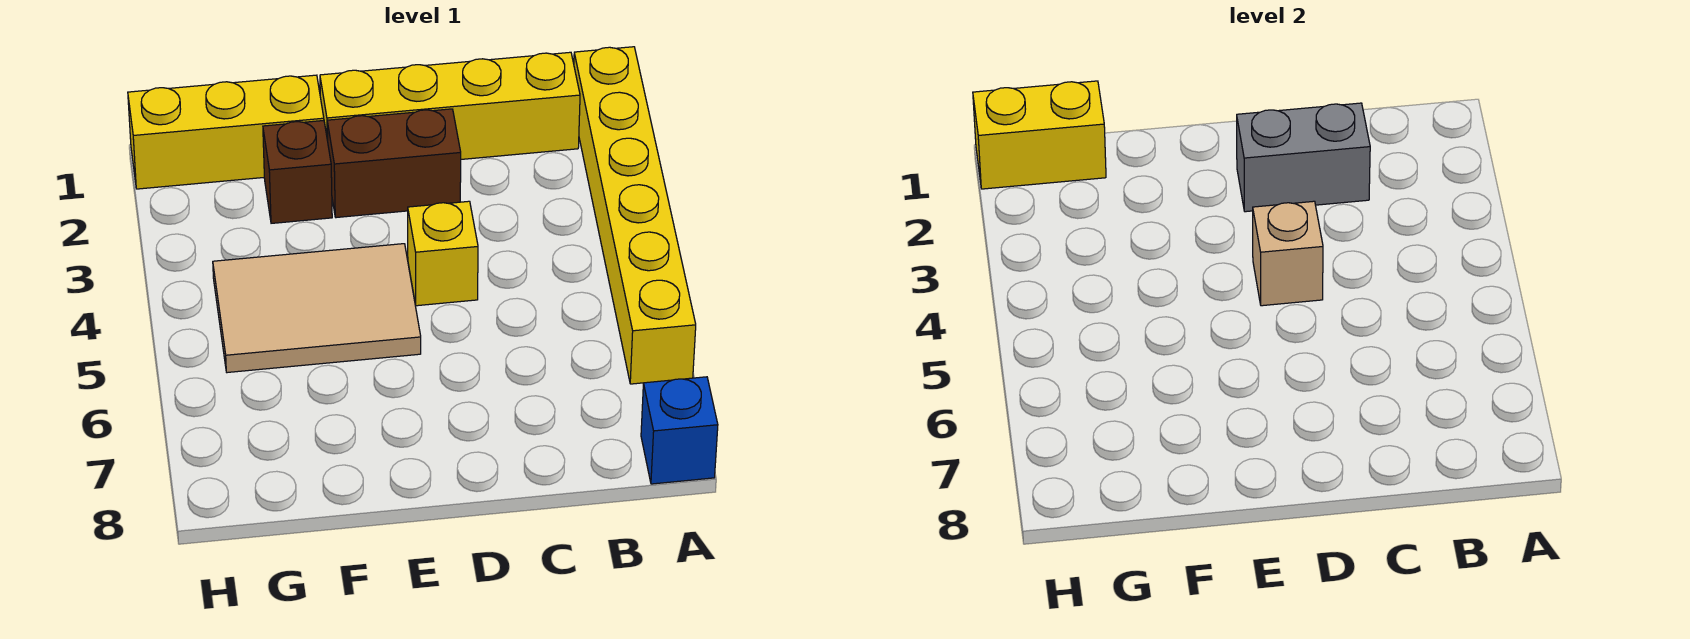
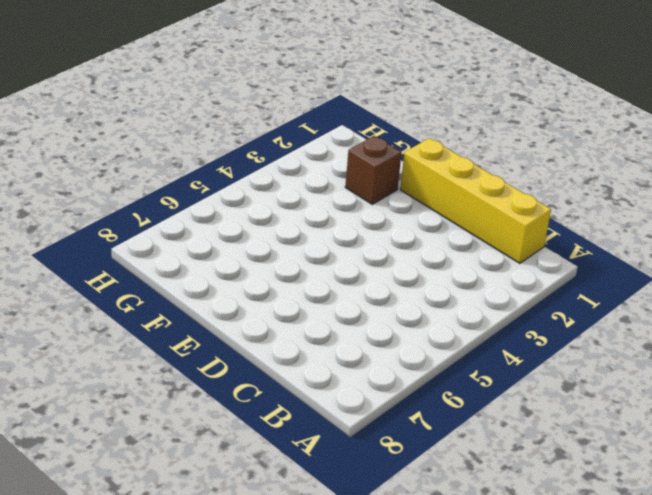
none -> yellow 1x6 brick [574,47,696,384]
none -> blue 1x1 brick [641,377,718,484]

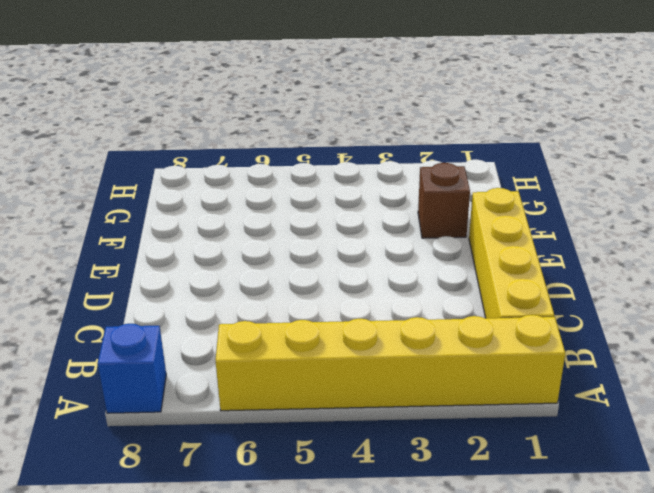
none -> brown 1x2 brick [327,109,461,218]
none -> yellow 1x1 brick [408,201,478,306]

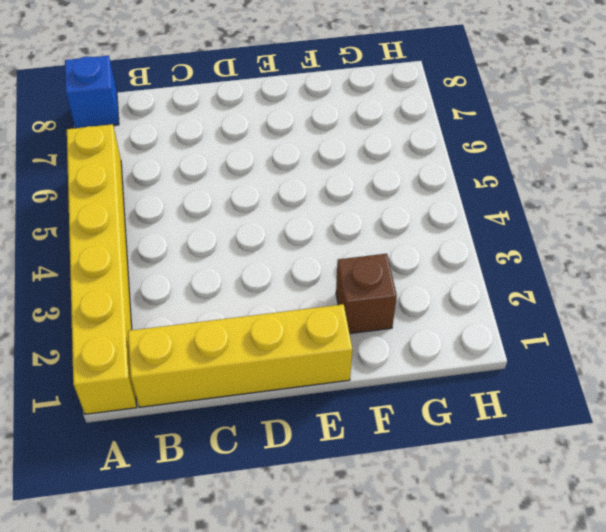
none -> brown 1x2 brick [327,109,461,218]
none -> yellow 1x1 brick [408,201,478,306]

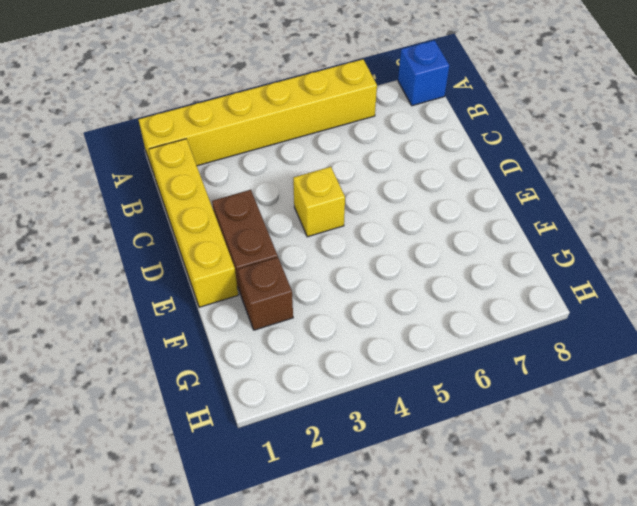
none -> tan 2x3 tile [213,244,421,373]
none -> yellow 1x3 brick [128,75,324,189]

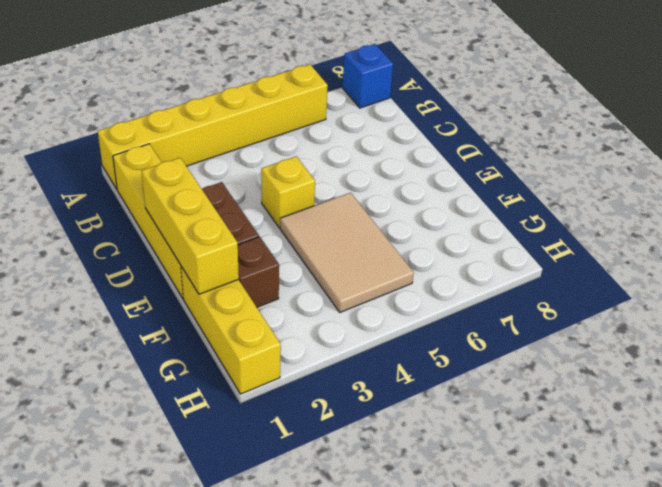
yellow 1x3 brick [141,158,239,294] -> none
none -> grey 1x2 brick [1237,103,1370,212]
none -> tan 1x1 brick [1253,201,1323,306]

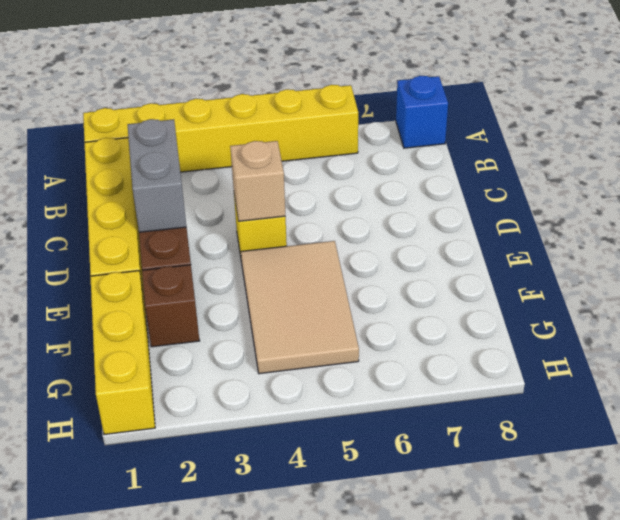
none -> yellow 1x2 brick [973,81,1106,189]

